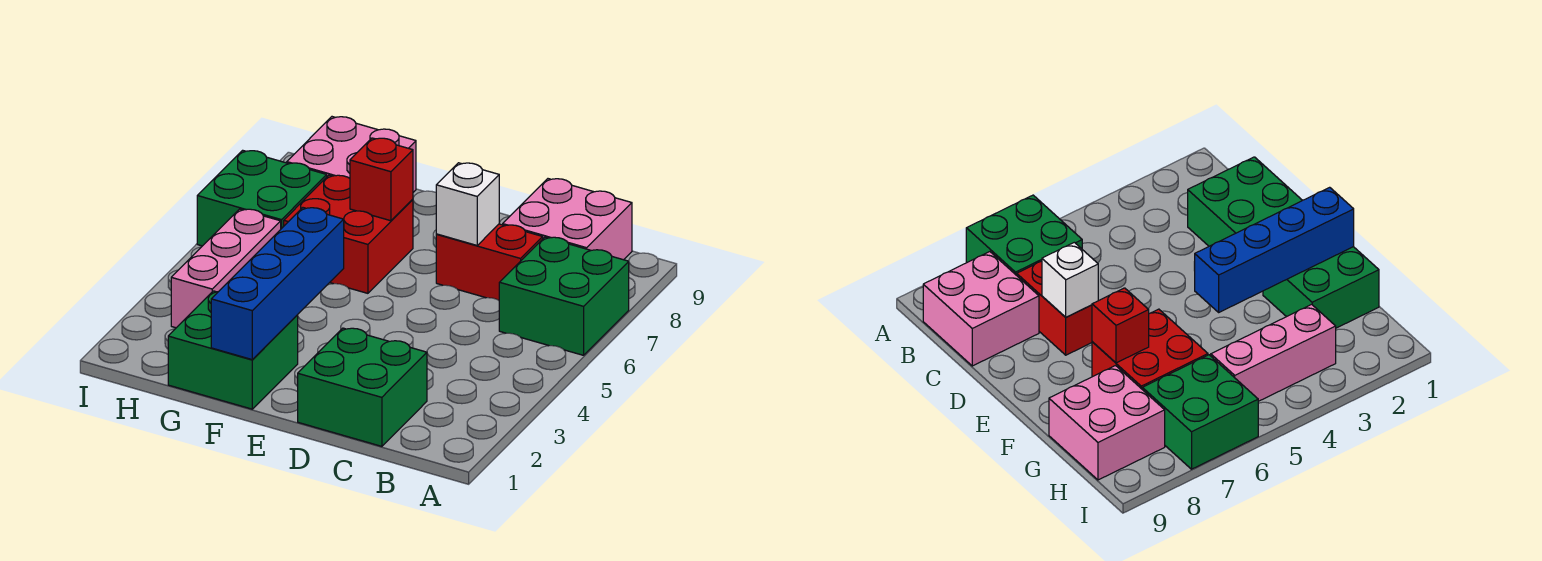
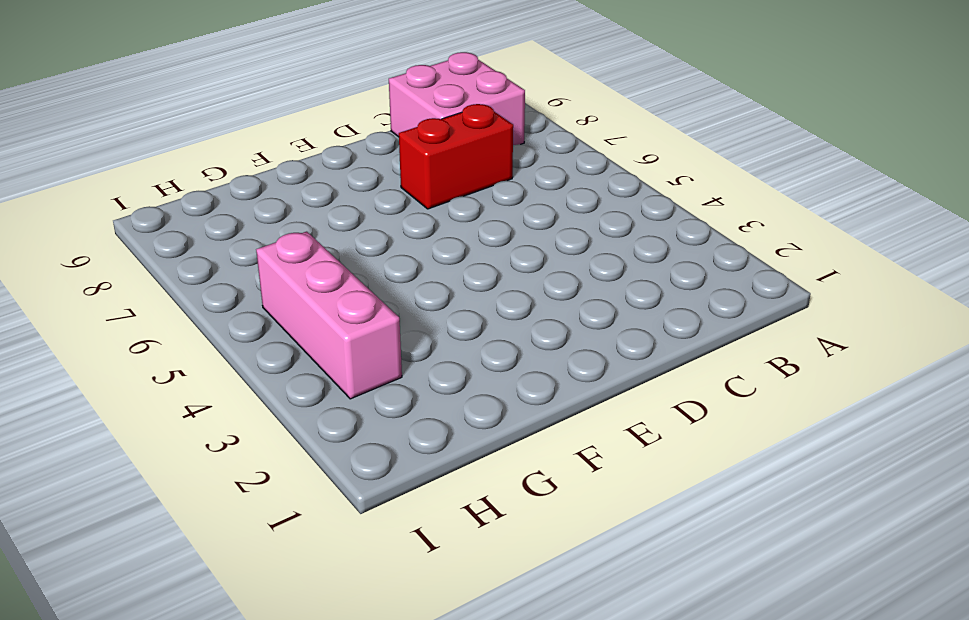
none -> green 2x2 brick [499,237,629,355]
none -> green 2x2 brick [298,328,427,446]
none -> green 2x2 brick [168,291,298,409]

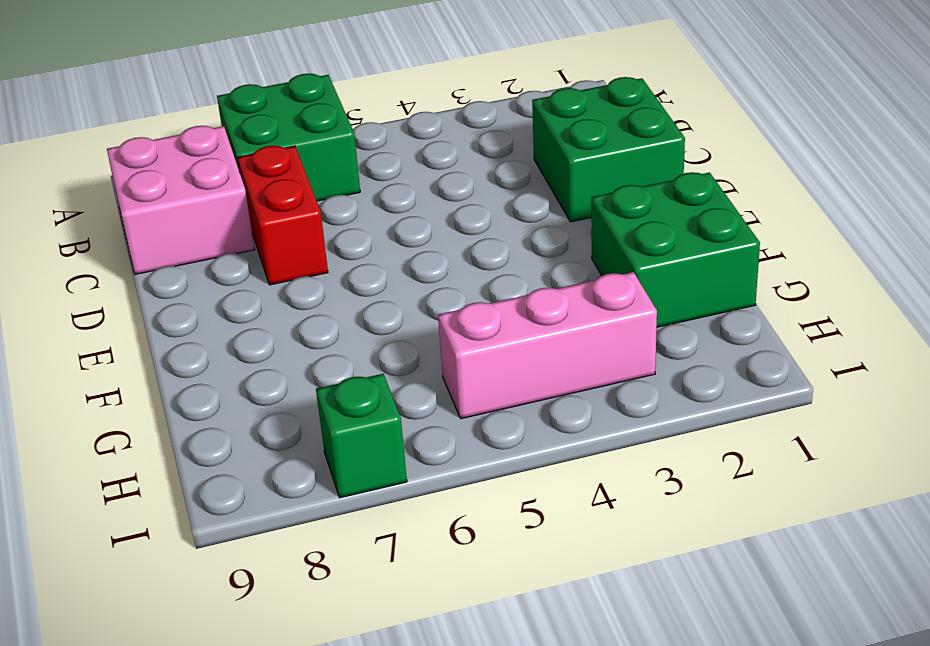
green 1x1 brick [316,374,407,498] -> green 2x2 brick [197,150,327,246]
none -> red 2x2 brick [284,175,413,293]
none -> pink 2x2 brick [287,117,416,192]
none -> white 1x1 brick [436,163,499,245]

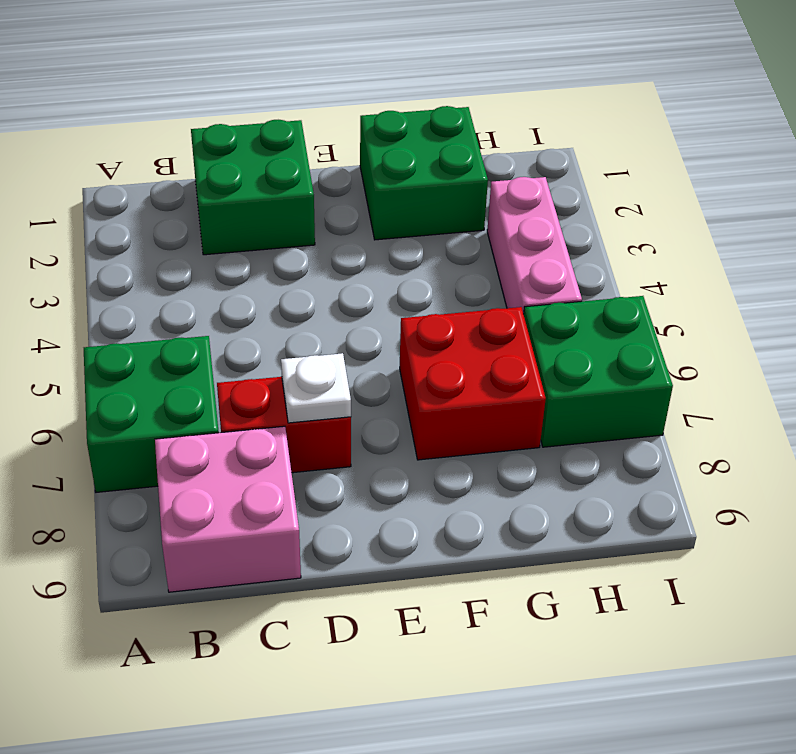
white 1x1 plate [281,353,351,423] -> white 1x1 brick [436,163,499,245]
none -> pink 2x2 brick [287,117,416,192]
none -> blue 1x4 brick [211,208,344,360]
none -> red 1x1 brick [350,138,413,221]

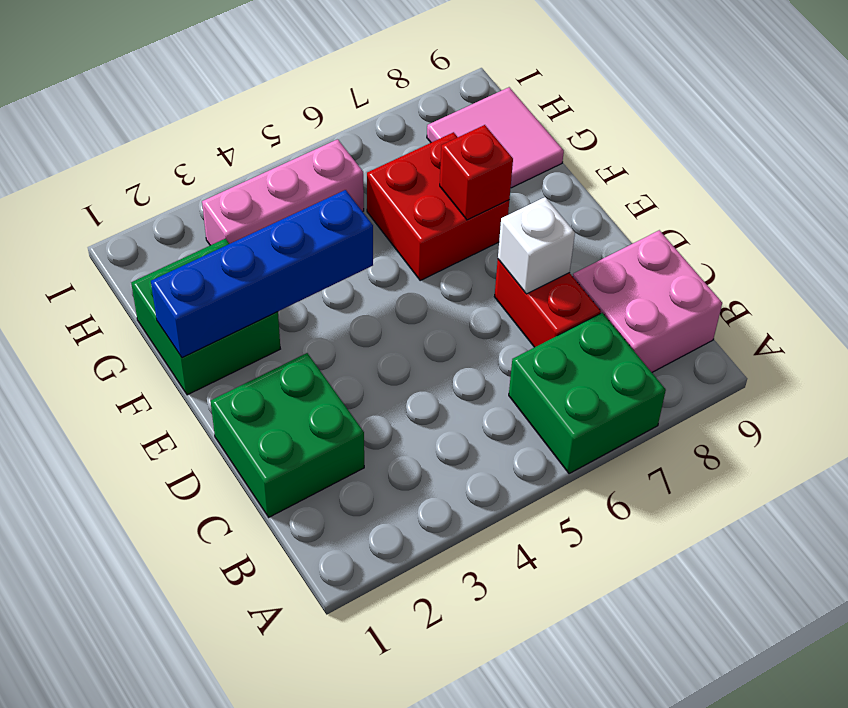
pink 2x2 tile [427,87,564,188] -> pink 2x2 brick [287,117,416,192]
none -> green 2x2 brick [197,150,327,246]

